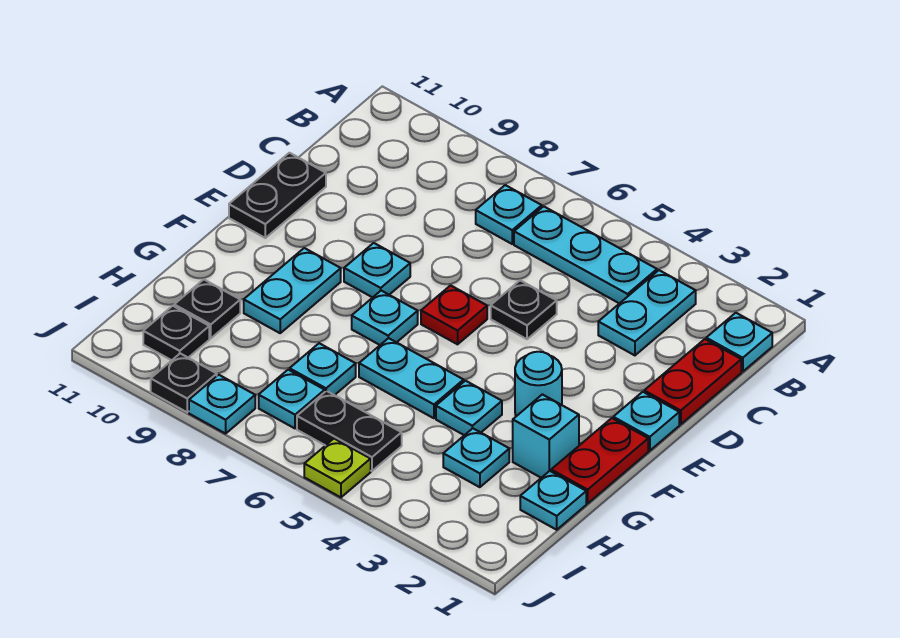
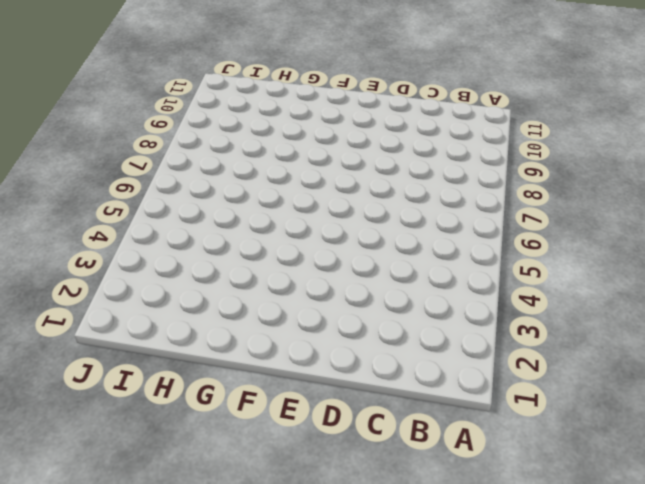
none -> cyan 1x1 plate [706,313,772,372]
none -> cyan 1x2 plate [598,270,696,355]
none -> cyan 1x3 plate [514,206,657,304]

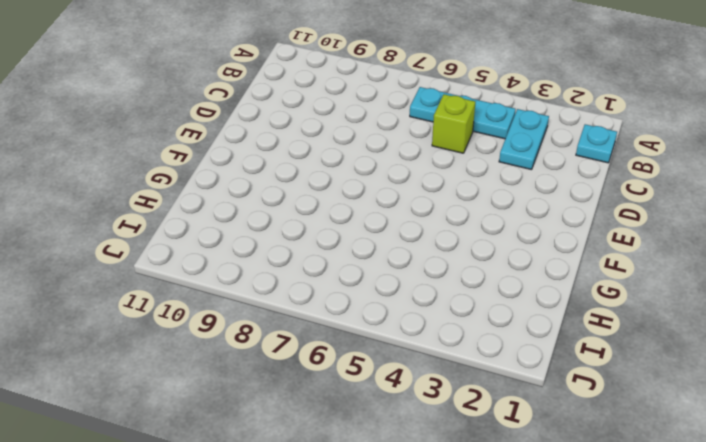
lime 1x1 brick [432,94,475,153] -> none
none -> cyan 1x1 plate [476,185,542,244]
none -> red 1x2 plate [644,339,741,424]
none -> black 1x1 plate [491,280,557,339]

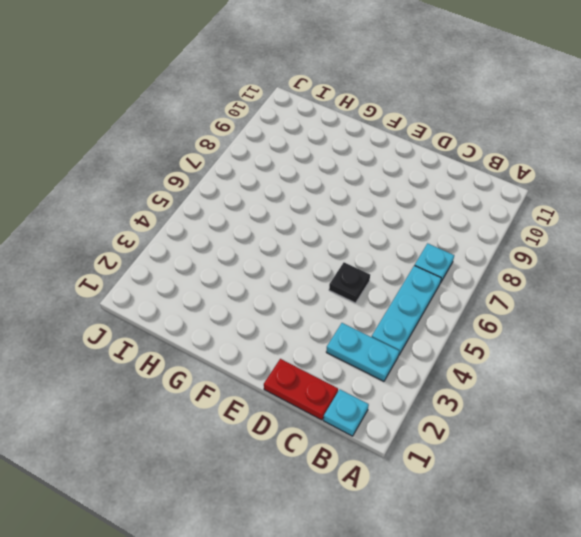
none -> black 1x2 plate [229,153,326,238]
none -> cyan 1x1 plate [613,392,679,451]
none -> red 1x1 plate [421,285,487,344]

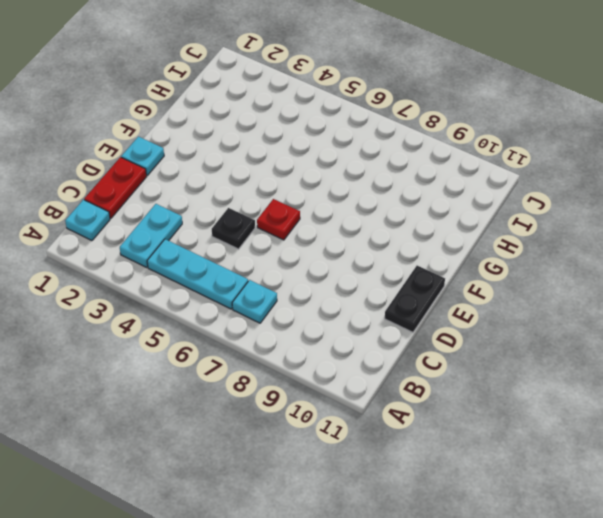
none -> cyan 1x1 plate [344,243,410,297]
none -> red 1x2 plate [551,418,648,503]
none -> cyan 1x1 round brick [515,352,562,416]

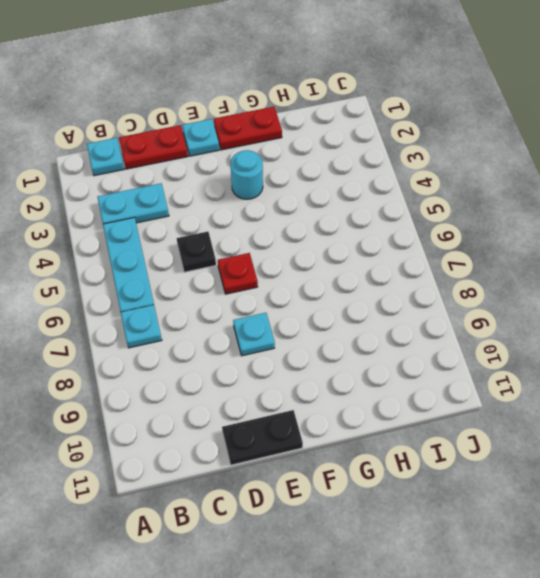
none -> cyan 1x1 plate [352,291,418,345]
none -> cyan 1x2 plate [244,248,341,333]
none -> cyan 1x1 brick [513,394,579,478]

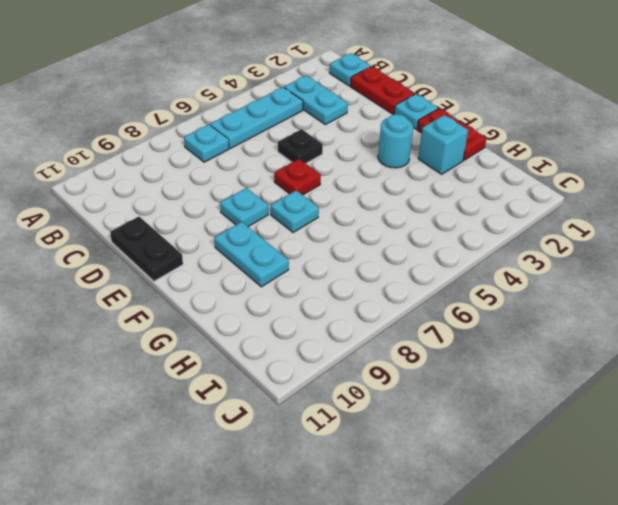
none -> cyan 1x1 plate [436,381,502,435]
none -> cyan 1x2 plate [359,338,464,418]
none -> cyan 1x1 plate [520,471,586,530]

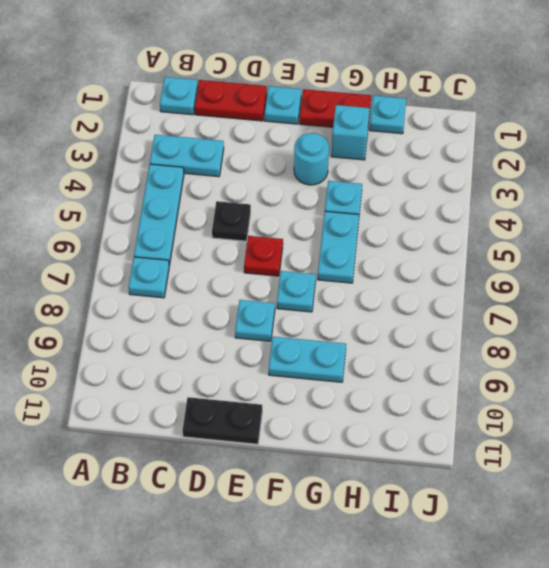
none -> cyan 1x1 plate [443,428,509,487]
none -> cyan 1x1 plate [290,343,356,395]
none -> black 1x1 plate [174,280,240,338]

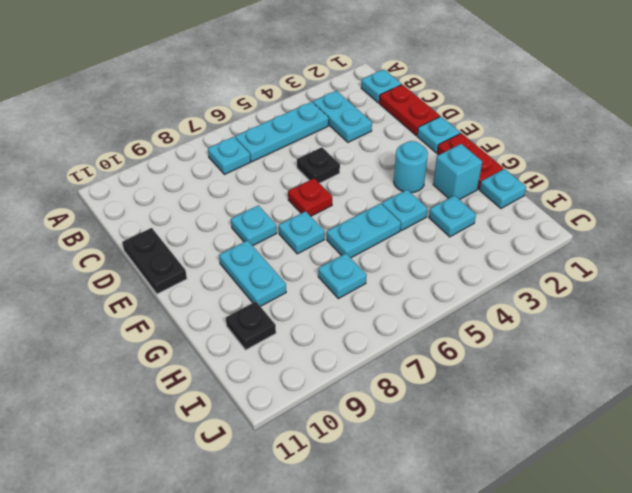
none -> black 1x2 plate [297,391,402,471]
none -> cyan 1x1 plate [259,370,325,428]
none -> black 1x1 plate [143,306,209,360]

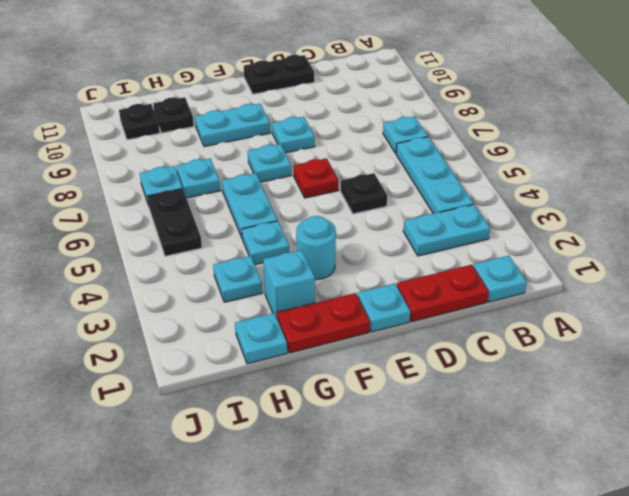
none -> lime 1x1 plate [304,439,371,497]
none -> cyan 1x1 plate [189,375,255,434]
none -> black 1x1 plate [151,353,217,412]

